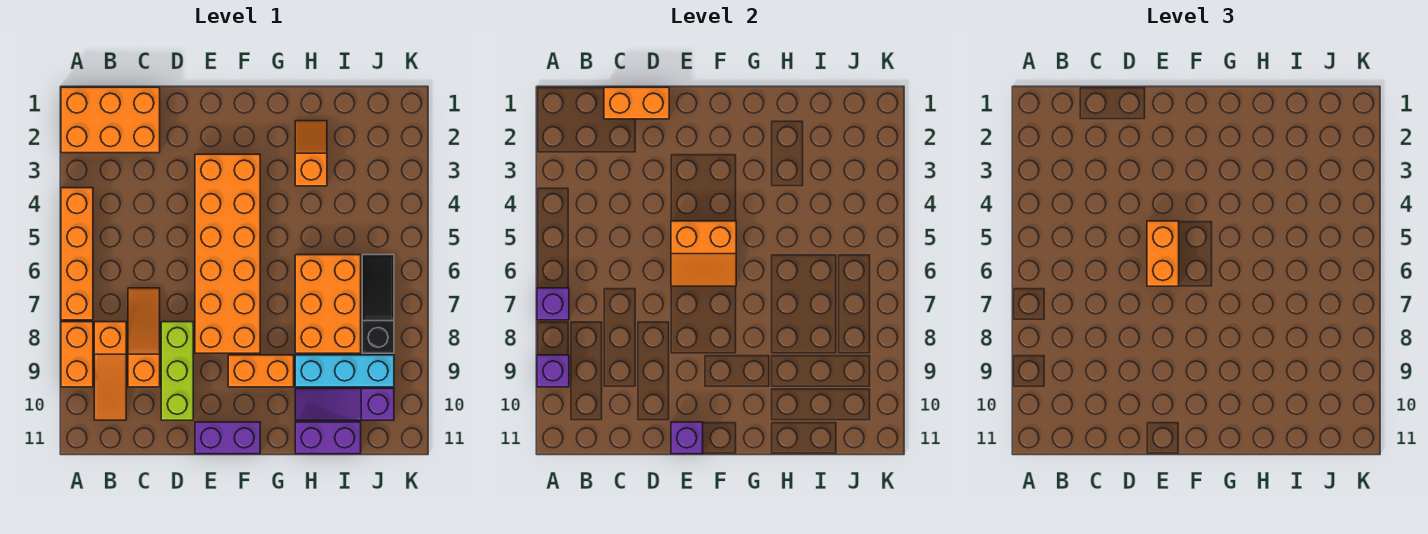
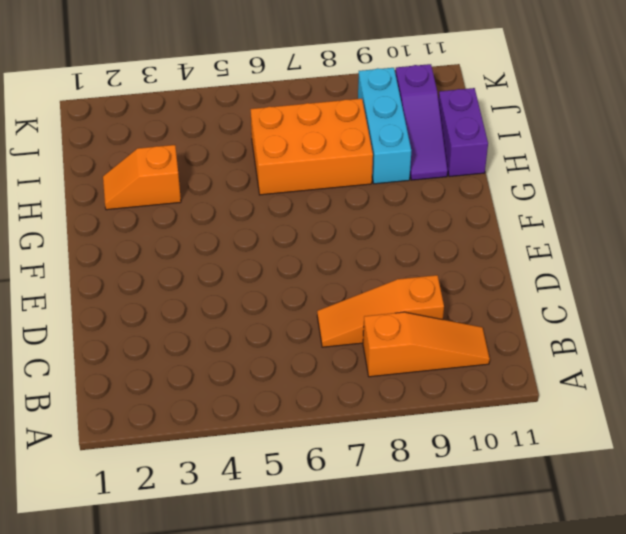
none -> orange 2x3 brick [61,87,160,153]
none -> orange 1x4 brick [61,188,93,320]
none -> orange 1x2 brick [61,322,93,387]

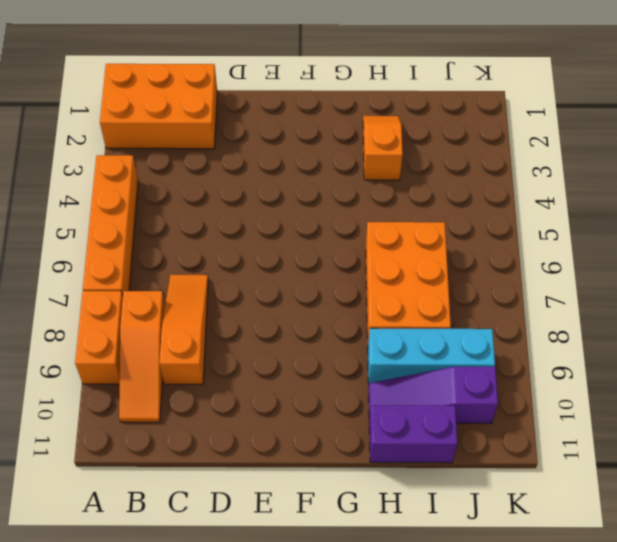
none -> lime 1x3 brick [161,322,193,420]
none -> orange 2x6 brick [195,154,260,353]
none -> purple 1x2 brick [195,422,260,454]

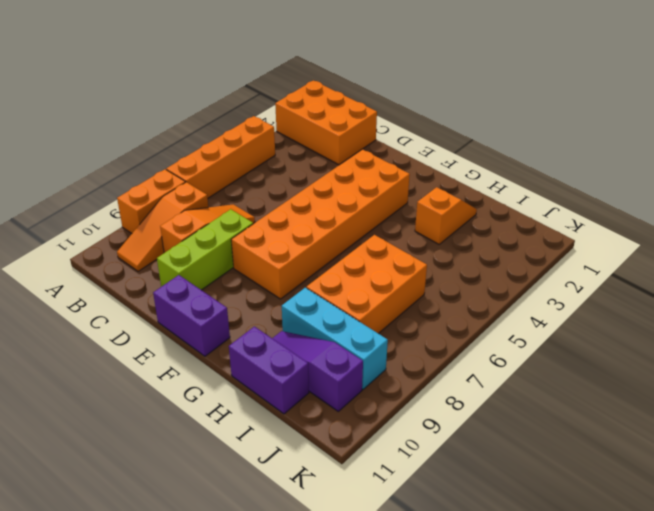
none -> orange 1x2 brick [228,355,294,387]
none -> black 1x3 slope [362,255,394,353]
none -> purple 1x1 brick [537,288,569,320]

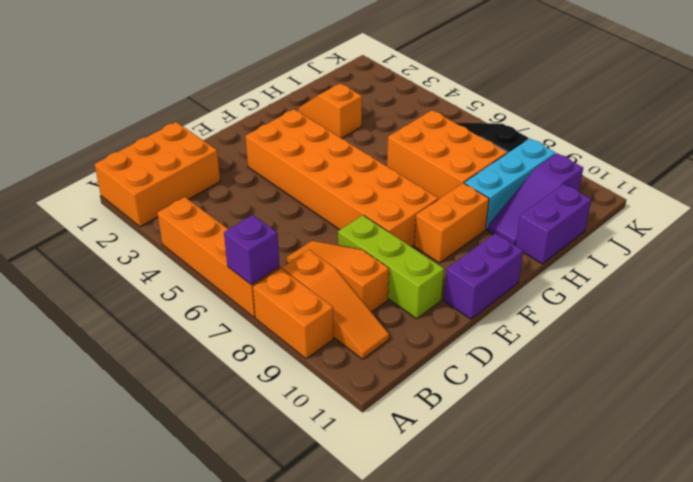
none -> purple 1x1 brick [537,355,569,387]
none -> orange 1x2 brick [604,87,669,119]
none -> orange 2x2 slope [671,221,736,286]

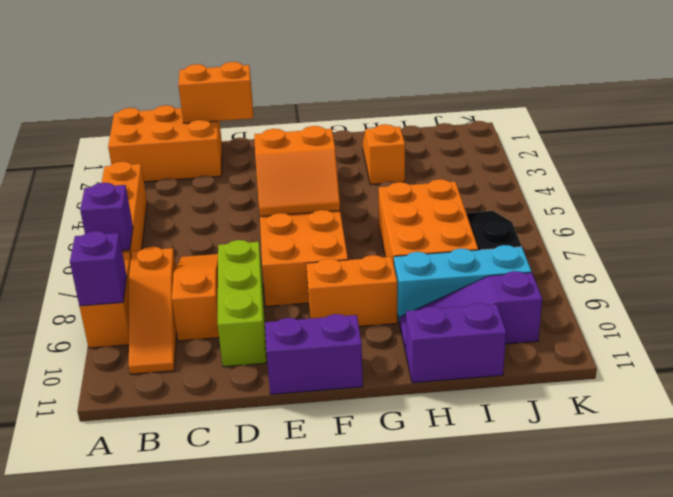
none -> purple 1x1 brick [671,422,703,454]
none -> orange 1x2 brick [1147,221,1179,286]

